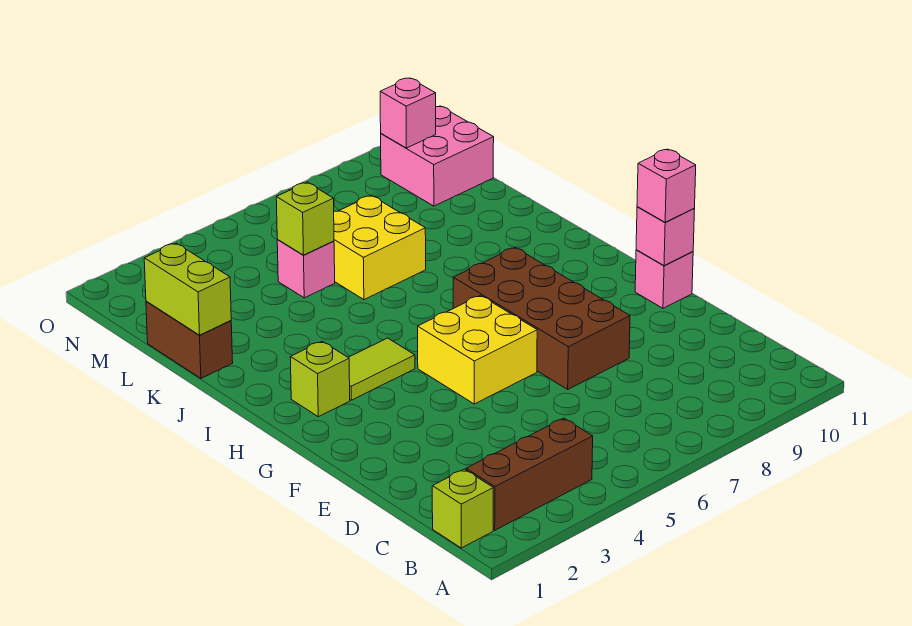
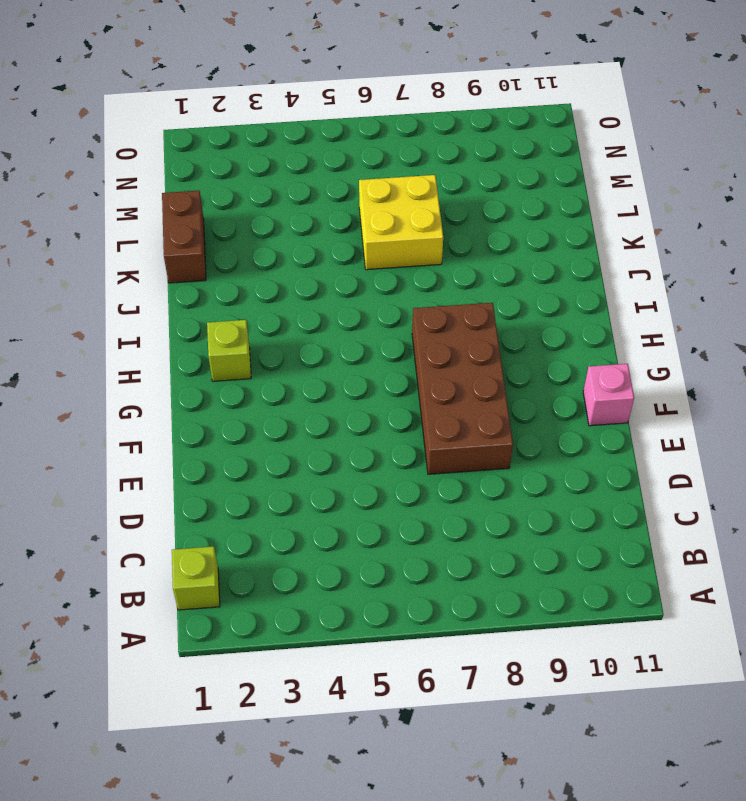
none -> brown 1x3 brick [466,418,593,530]
none -> yellow 2x2 brick [418,295,537,404]
none -> lime 1x2 tile [348,338,415,400]

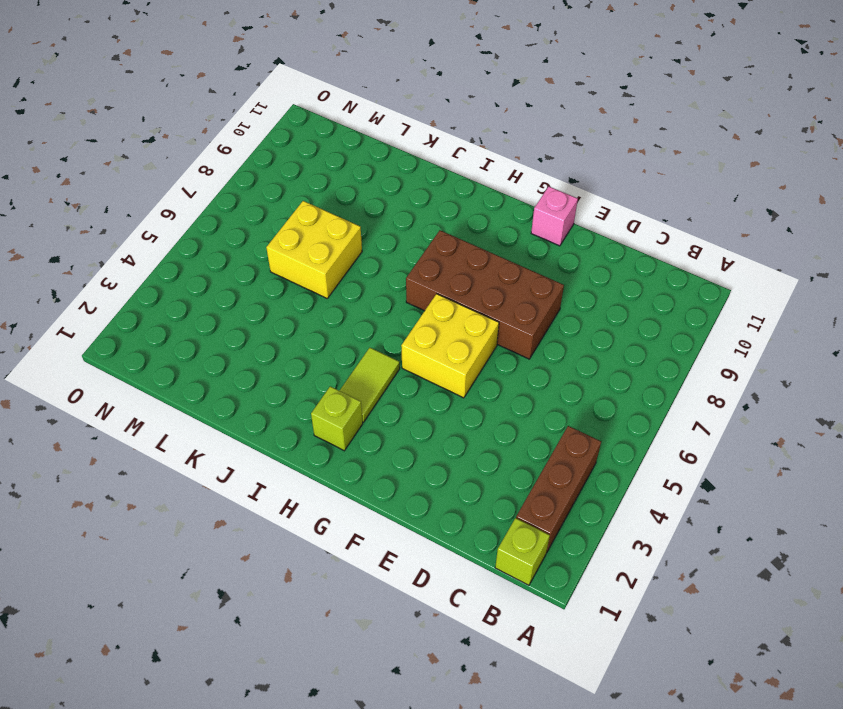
none -> brown 1x2 brick [146,301,233,378]
none -> pink 1x1 brick [277,240,335,298]
none -> pink 2x2 brick [380,106,494,206]

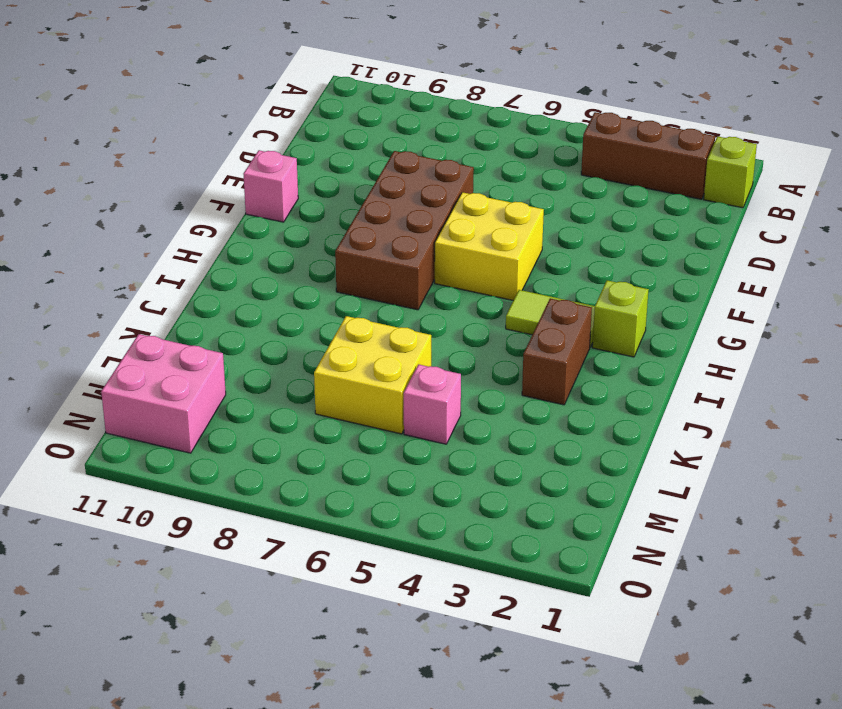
brown 1x2 brick [522,298,592,405] -> brown 1x2 brick moved to [146,301,233,378]
none -> pink 1x1 brick [636,207,695,266]
none -> lime 1x2 brick [144,243,231,335]
none -> lime 1x1 brick [276,183,334,255]

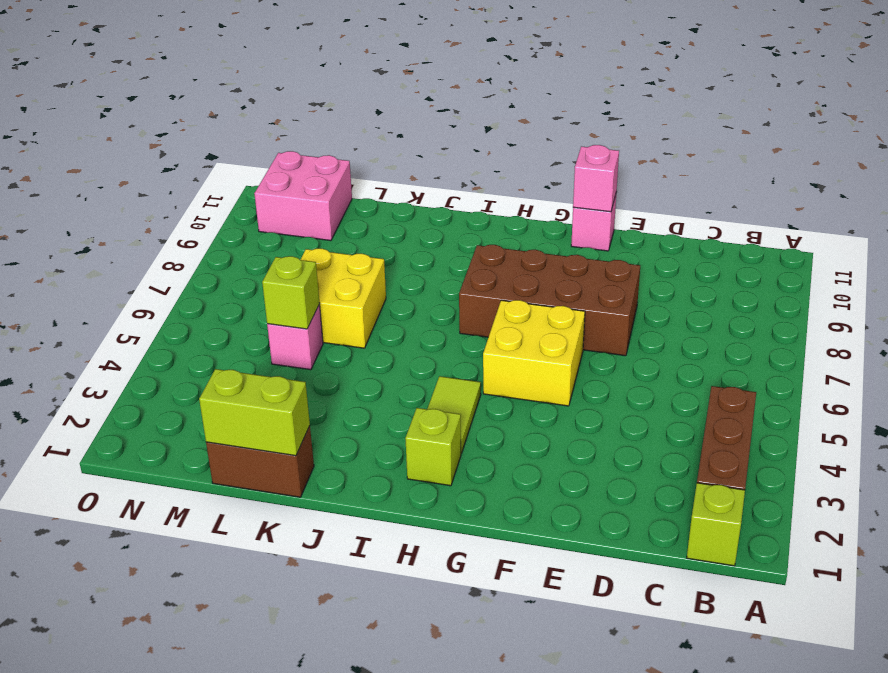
none -> pink 1x1 brick [380,78,436,148]
none -> pink 1x1 brick [637,149,696,222]

